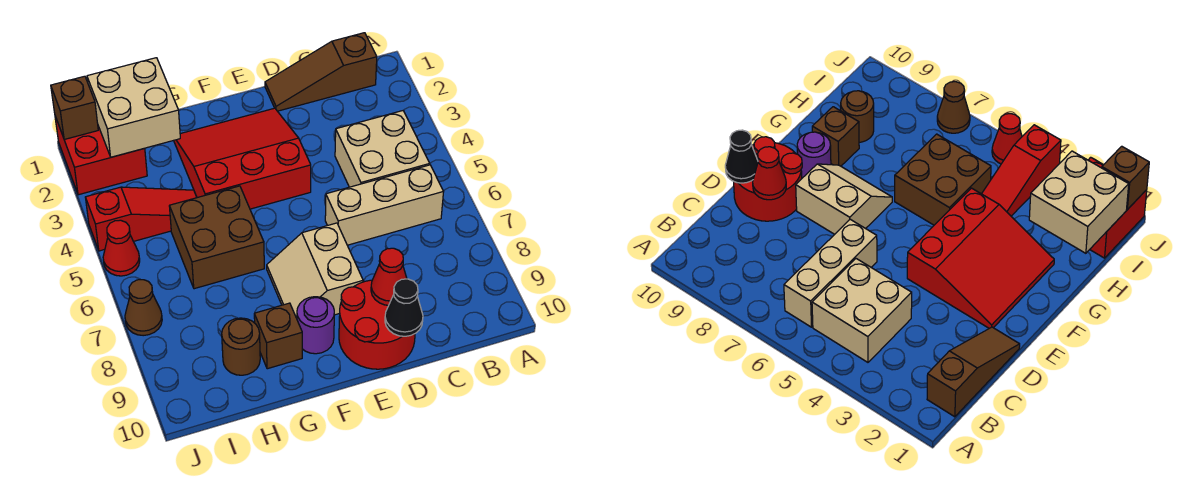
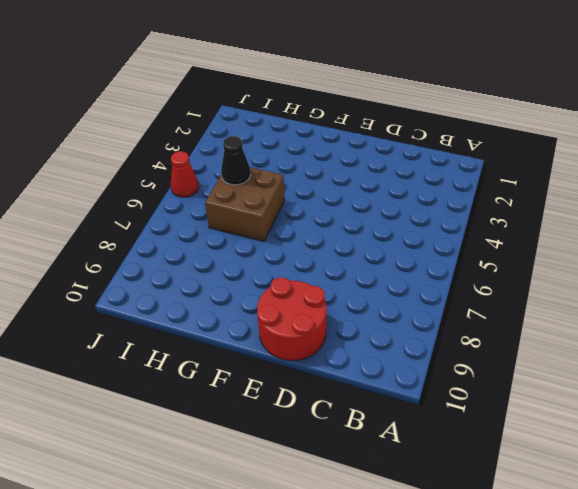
black 1x1 cone [221,136,251,185] -> black 1x1 cone moved to [385,279,423,336]
none -> brown 1x3 slope [265,33,377,111]
none -> tan 2x2 brick [335,111,430,187]
none -> tan 1x3 brick [325,165,444,245]

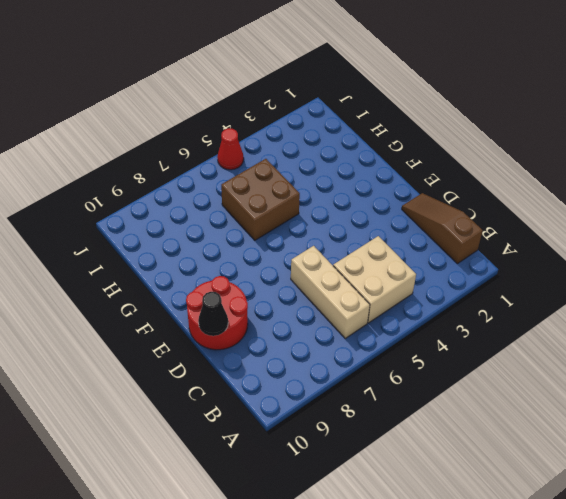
none -> red 3x3 slope [174,108,311,209]
none -> tan 2x2 slope [267,223,363,318]
none -> purple 1x1 round brick [297,297,334,354]

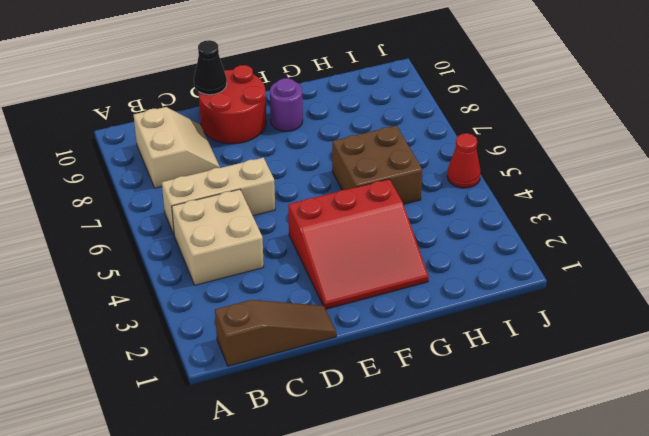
tan 2x2 slope [134,107,220,188] -> tan 2x2 slope moved to [267,223,363,318]
none -> brown 1x1 brick [254,303,302,369]
none -> red 1x3 slope [85,187,197,251]
none -> brown 1x1 round brick [222,318,260,375]

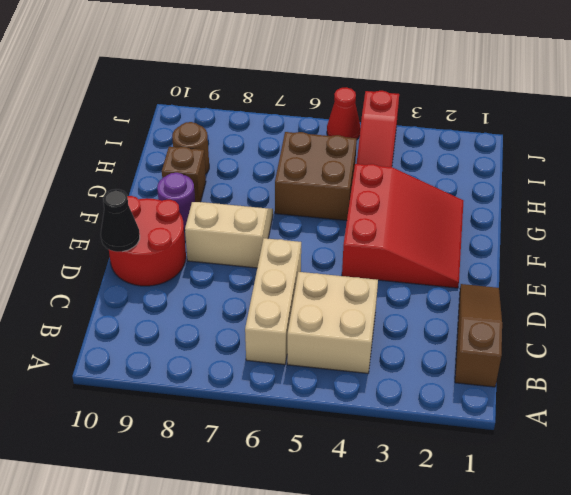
none -> red 2x2 brick [55,116,147,195]
none -> brown 1x1 cone [125,280,162,336]
none -> red 1x1 cone [371,248,407,305]

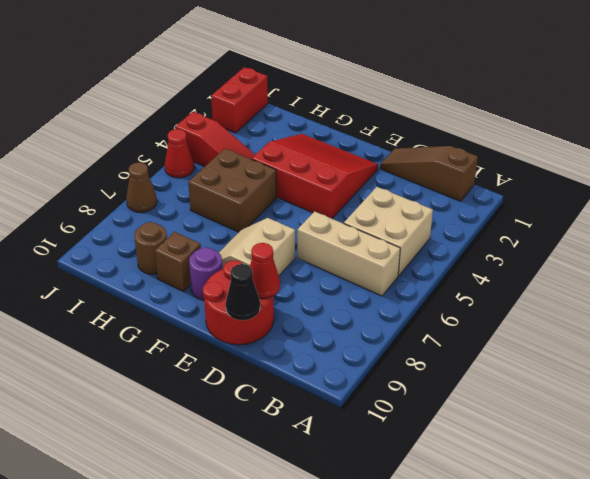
red 1x2 brick [211,67,268,133] -> red 2x2 brick [55,116,147,195]
none -> tan 2x2 brick [87,58,180,157]
none -> brown 1x1 brick [51,76,98,140]

